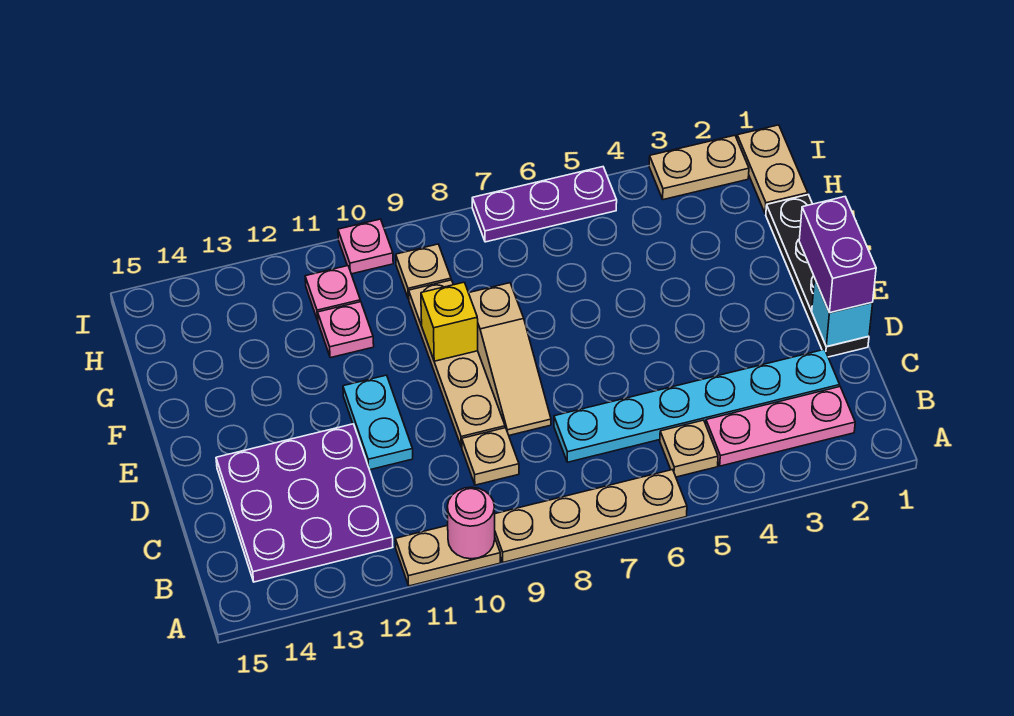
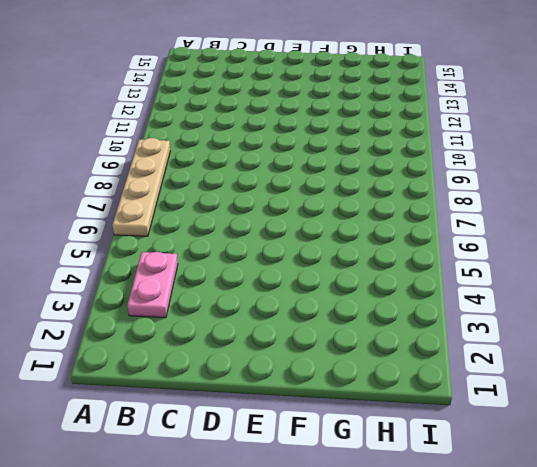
pink 1x2 plate [127,252,178,318] -> pink 1x3 plate [706,387,855,466]
none -> tan 1x2 plate [395,525,500,586]
none -> tan 1x1 plate [660,420,718,477]
none -> purple 3x3 plate [216,424,393,582]

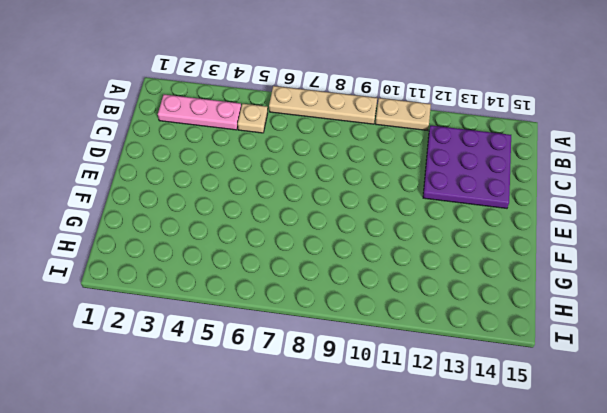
none -> cyan 1x6 plate [554,349,840,462]
none -> tan 1x1 plate [462,428,519,485]
none -> black 1x4 plate [766,195,869,357]

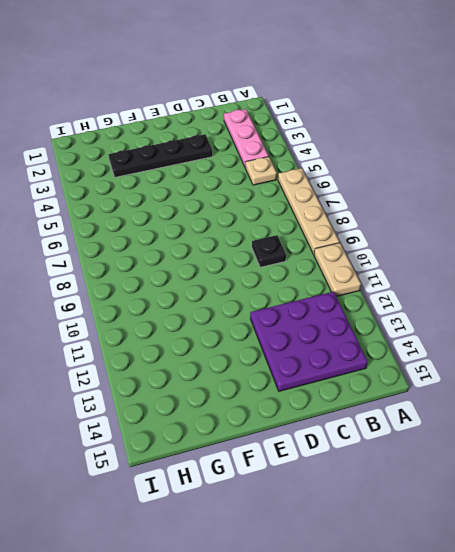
black 1x1 plate [252,235,286,267] -> tan 1x1 plate [462,428,519,485]
black 1x4 plate [108,134,212,177] -> black 1x4 plate moved to [766,195,869,357]
none -> cyan 1x6 plate [554,349,840,462]
none -> tan 1x3 slope [469,283,551,435]
none -> tan 1x4 plate [409,280,505,447]

